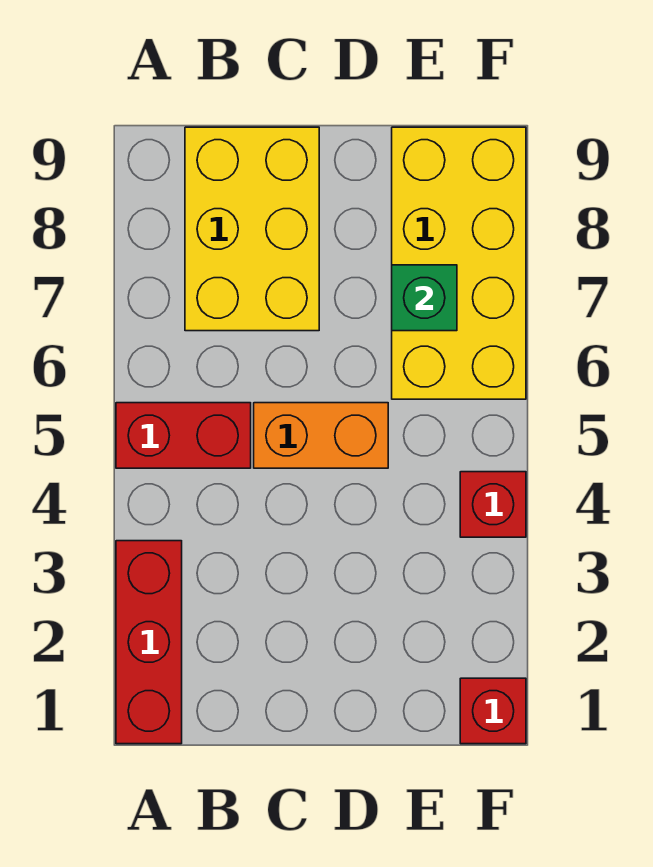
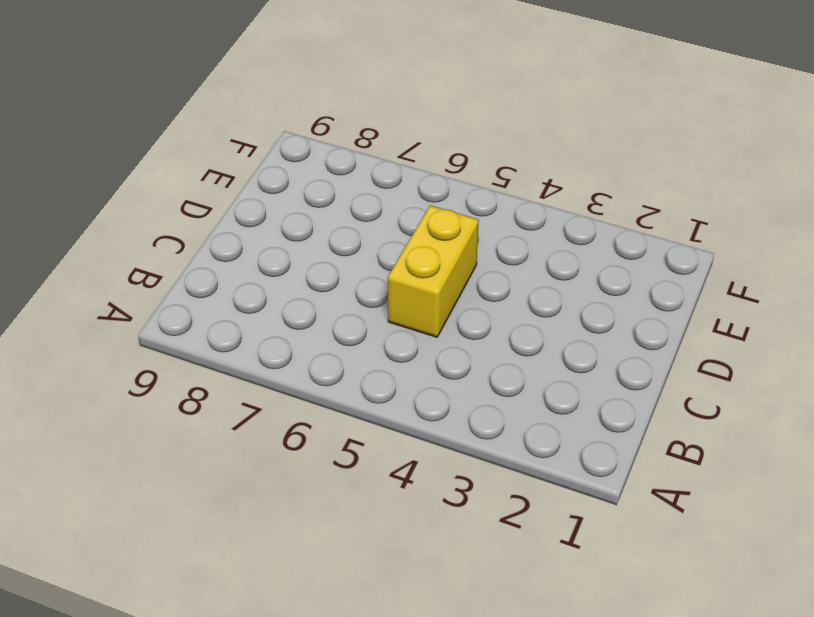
yellow 1x2 brick [388,205,479,337] -> orange 1x2 brick [254,403,388,468]
none -> red 1x3 brick [116,541,182,744]
none -> red 1x2 brick [116,403,251,468]

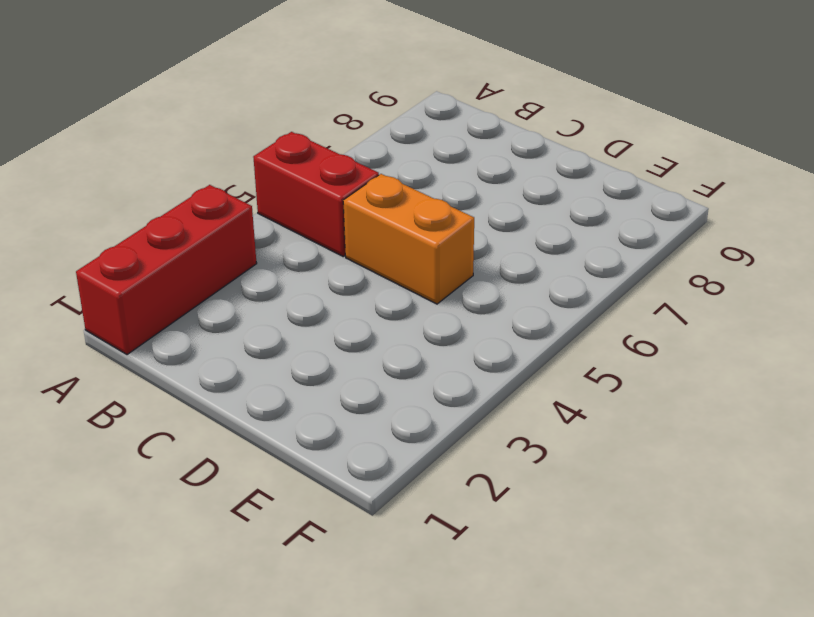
none -> yellow 2x3 brick [185,127,319,331]
none -> yellow 2x4 brick [392,127,526,399]

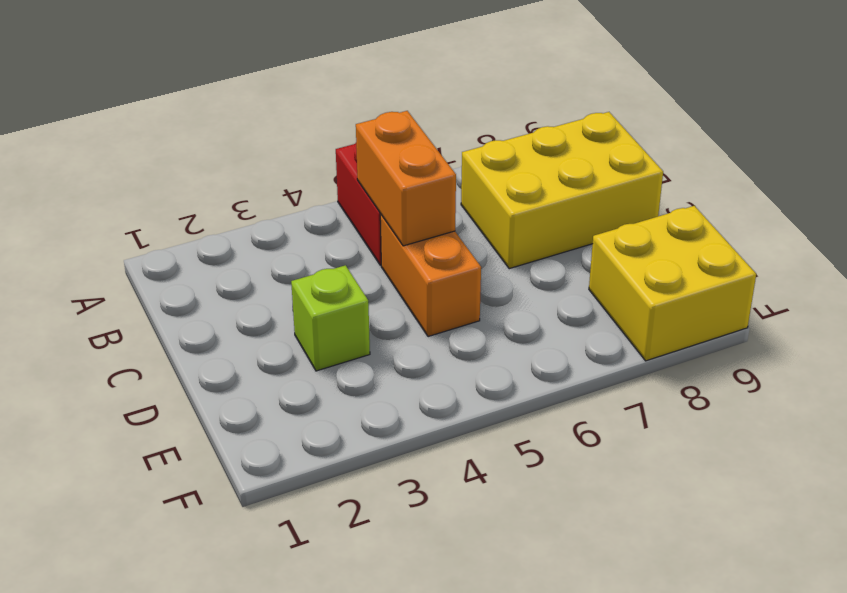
orange 1x2 brick [356,111,456,246] -> none
lime 1x1 brick [291,265,370,371] -> none
yellow 2x2 brick [589,206,756,361] -> yellow 2x4 brick [392,127,526,399]
none -> red 1x3 brick [116,541,182,744]
none -> red 1x1 brick [460,678,526,744]

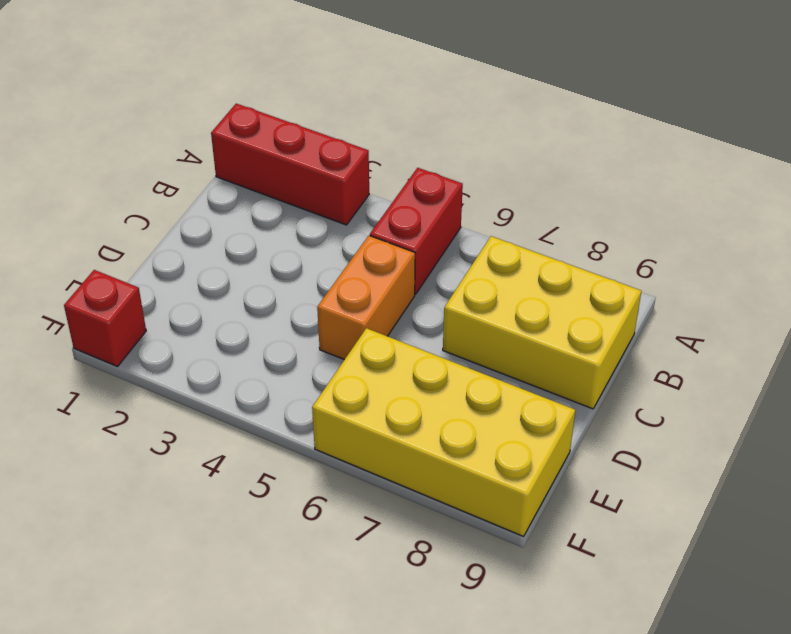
none -> red 1x1 brick [460,472,526,537]
none -> green 1x1 brick [392,265,457,331]

